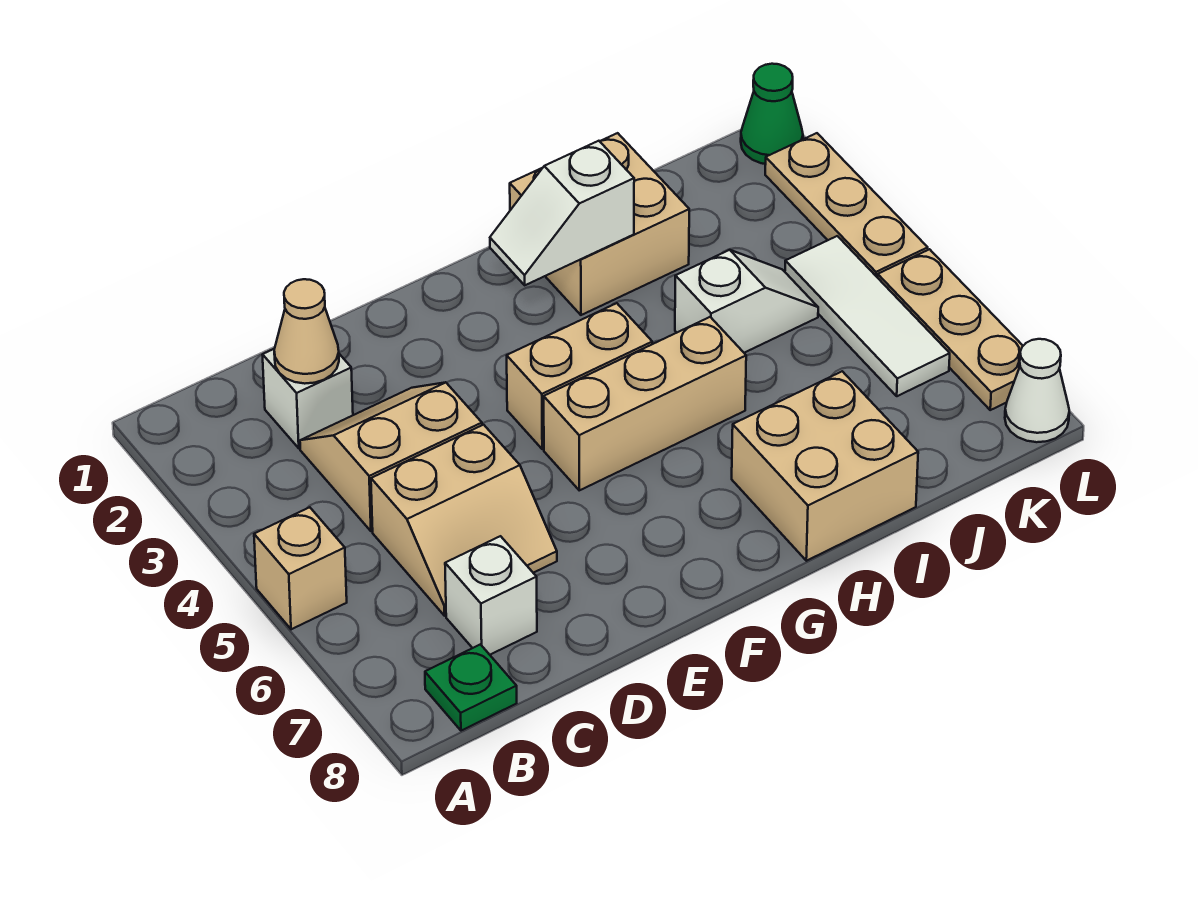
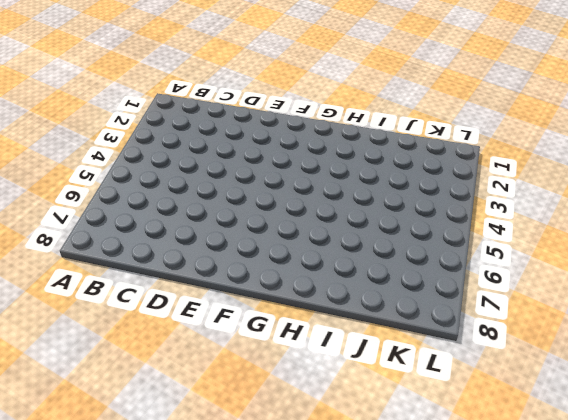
none -> tan 1x1 brick [254,507,347,629]
none -> green 1x1 plate [425,644,517,731]
none -> white 1x1 brick [262,349,353,448]

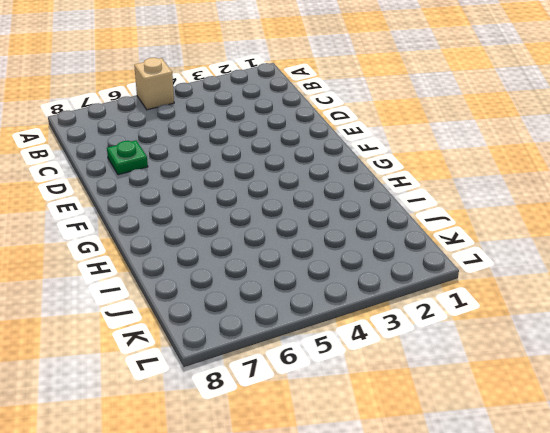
green 1x1 plate [107,140,148,175] -> green 1x1 plate moved to [425,644,517,731]
none -> white 1x1 brick [262,349,353,448]
none -> tan 2x2 slope [300,382,482,531]
none -> tan 2x2 slope [371,425,557,616]

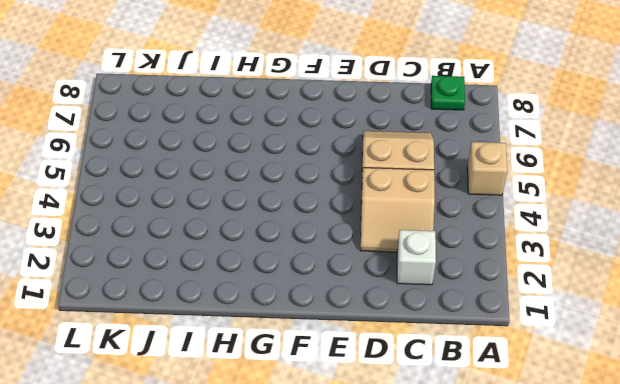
none -> white 1x1 brick [445,536,537,655]
none -> tan 1x2 brick [507,303,652,449]
none -> tan 1x3 brick [544,317,746,490]

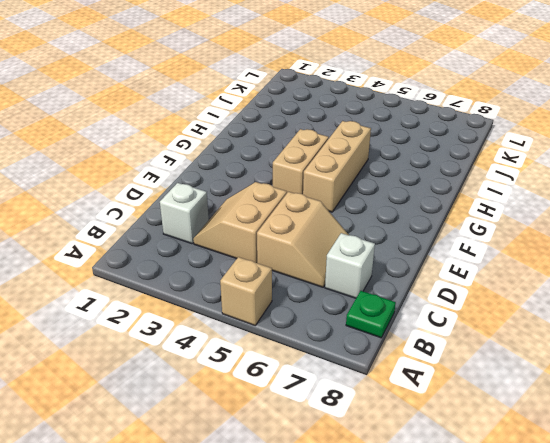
none -> tan 2x2 brick [510,133,689,315]
none -> tan 2x2 brick [732,371,918,561]
none -> white 1x2 slope [675,250,818,353]

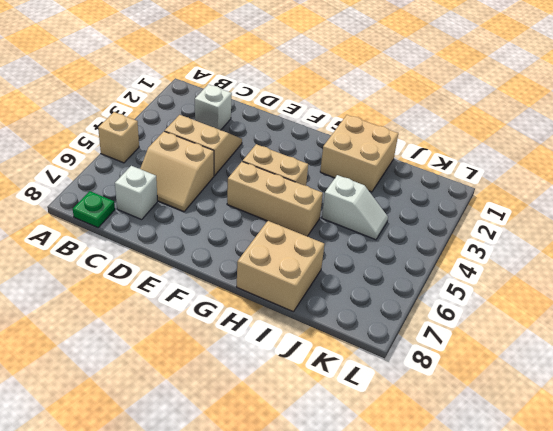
none -> white 1x3 tile [785,236,950,396]
none -> green 1x1 cone [741,64,803,164]
none -> tan 1x3 plate [765,133,928,278]

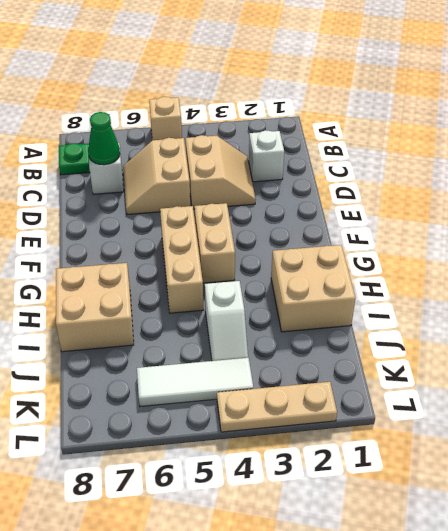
green 1x1 cone [88,112,120,165] -> green 1x1 cone moved to [741,64,803,164]
none -> tan 1x3 plate [878,249,1023,410]
none -> white 1x1 cone [1005,339,1069,442]
none -> tan 1x1 cone [274,279,339,384]

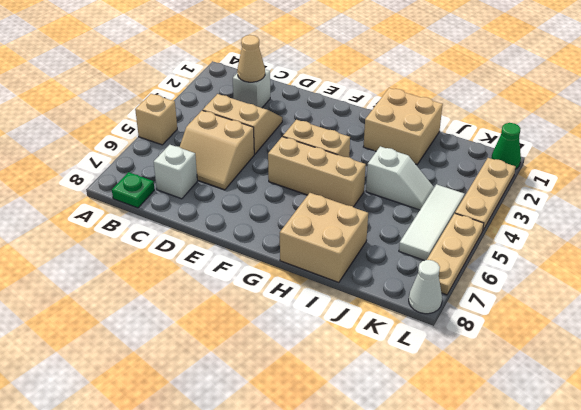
none -> white 1x2 slope [490,141,634,285]

